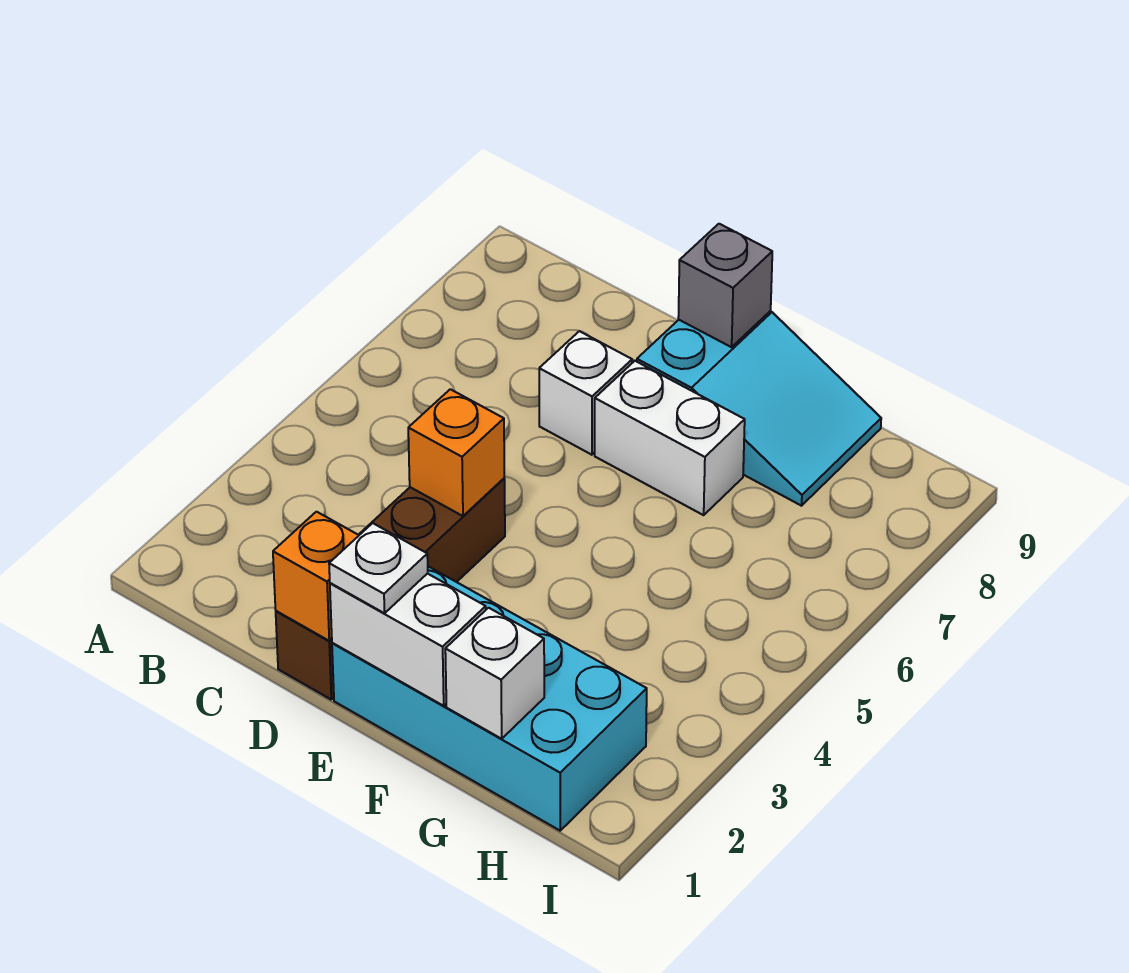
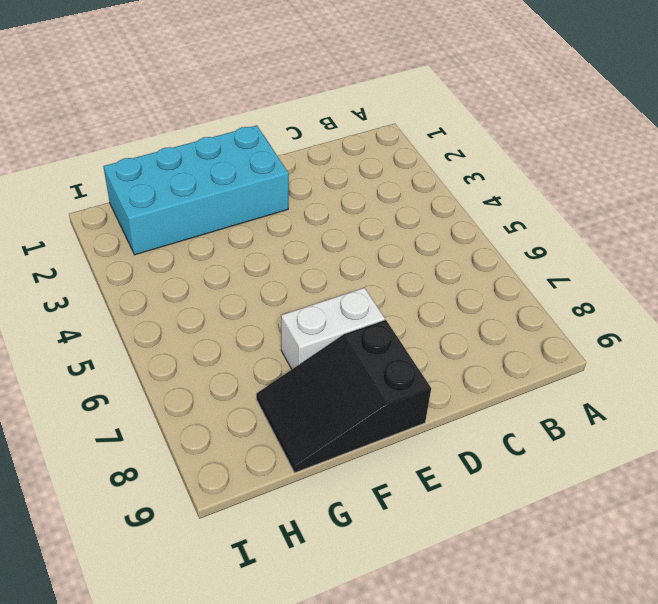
black 2x3 slope [256,320,431,473] -> cyan 2x3 slope [637,311,881,506]
none -> brown 1x4 brick [276,479,505,699]
none -> white 1x1 brick [539,331,632,455]

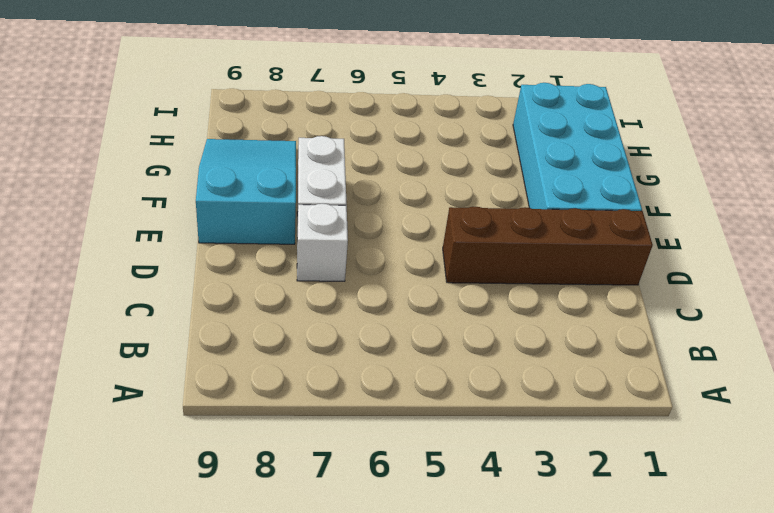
none -> orange 1x1 brick [273,512,359,641]
none -> orange 1x1 brick [408,389,504,516]

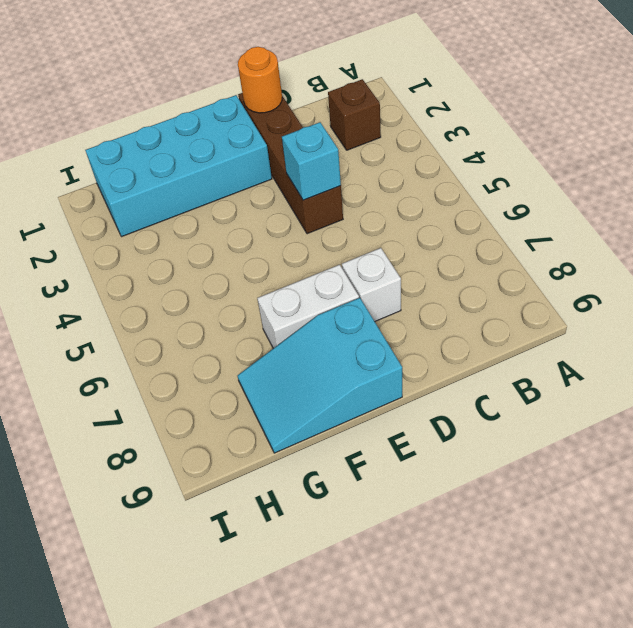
brown 1x1 brick [328,79,381,150] -> none
orange 1x1 round brick [238,47,282,113] -> orange 1x1 brick [273,512,359,641]
cyan 1x1 brick [282,122,341,200] -> orange 1x1 brick [408,389,504,516]
none -> white 1x2 brick [330,573,486,706]
none -> grey 1x1 brick [678,224,772,347]

